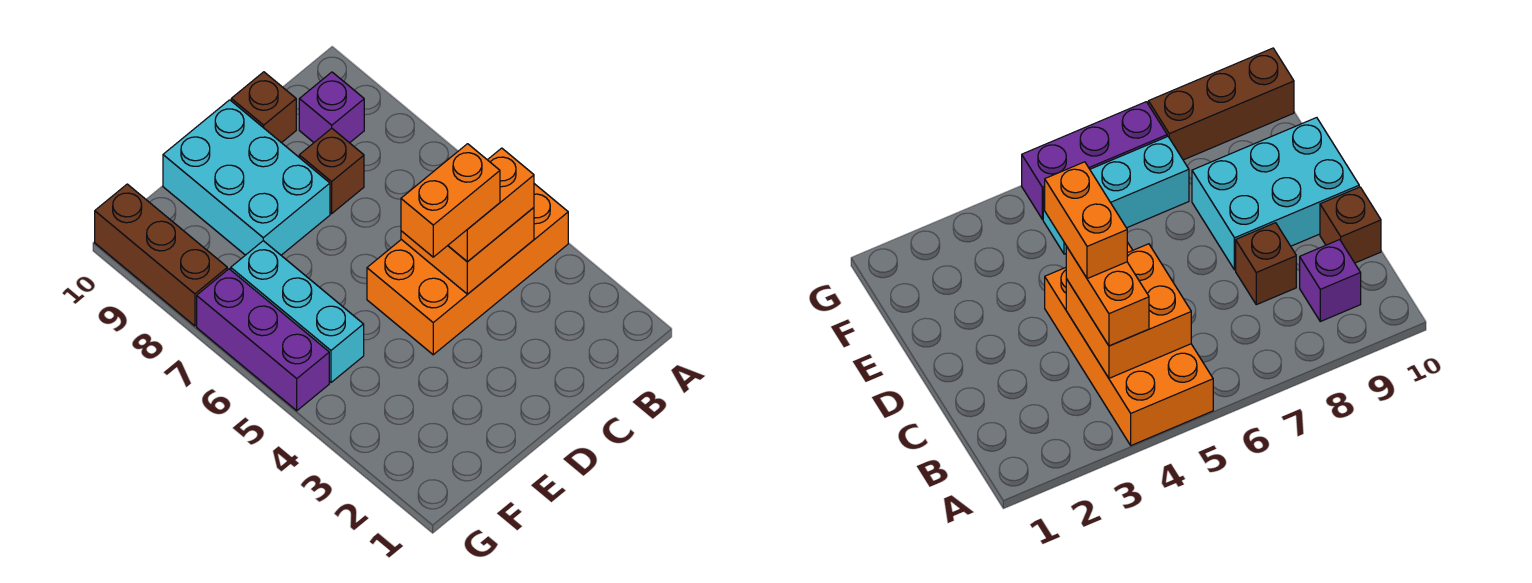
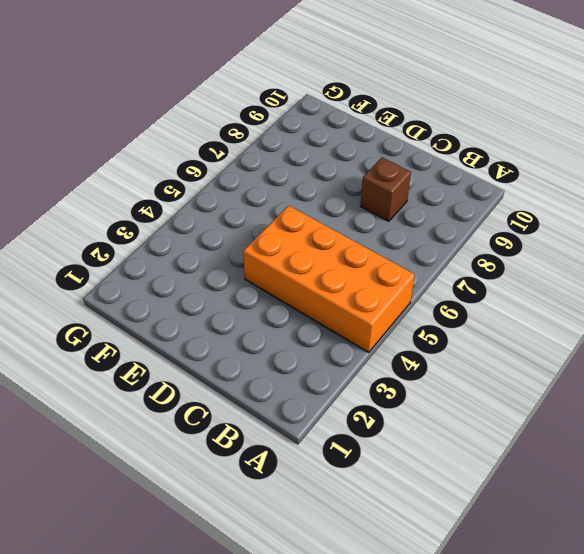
none -> purple 1x1 brick [299,72,364,143]
none -> brown 1x1 brick [231,72,296,143]

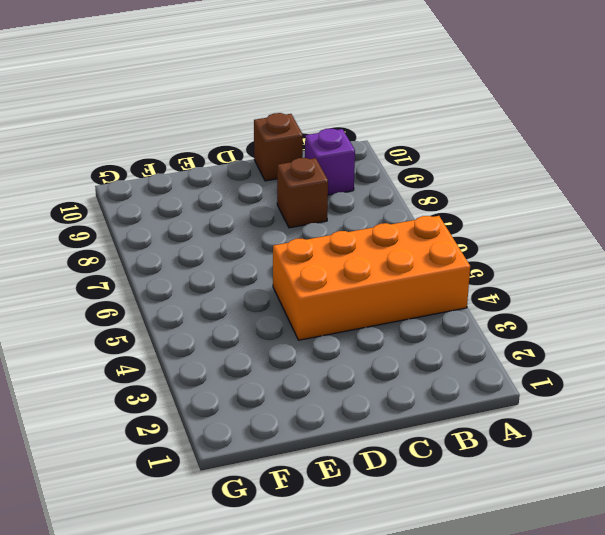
none -> cyan 2x3 brick [163,100,330,255]
none -> cyan 1x3 brick [231,241,364,382]

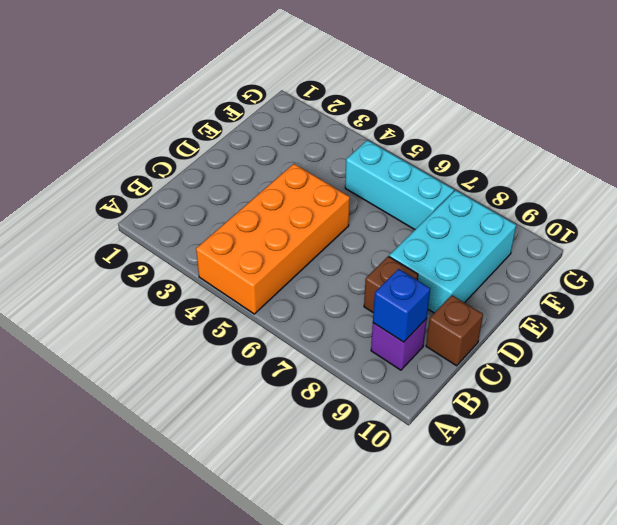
blue 1x1 brick [373,269,430,342] -> none
cyan 2x3 brick [389,190,516,313] -> cyan 2x3 brick turned to [163,100,330,255]
none -> purple 1x3 brick [197,269,329,411]
none -> brown 1x3 brick [95,184,227,326]

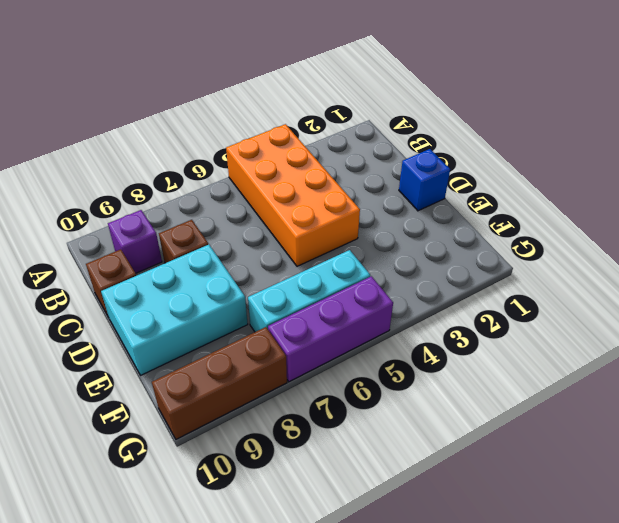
blue 1x1 brick [399,149,450,211] -> none
none -> orange 2x2 brick [401,208,534,294]
none -> orange 1x2 brick [448,148,534,262]

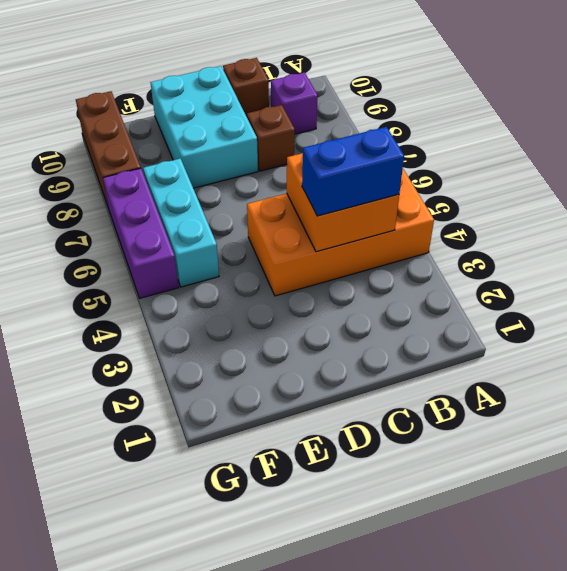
blue 1x2 brick [302,127,404,216] -> orange 1x2 brick [448,148,534,262]
none -> orange 1x2 brick [401,144,500,257]

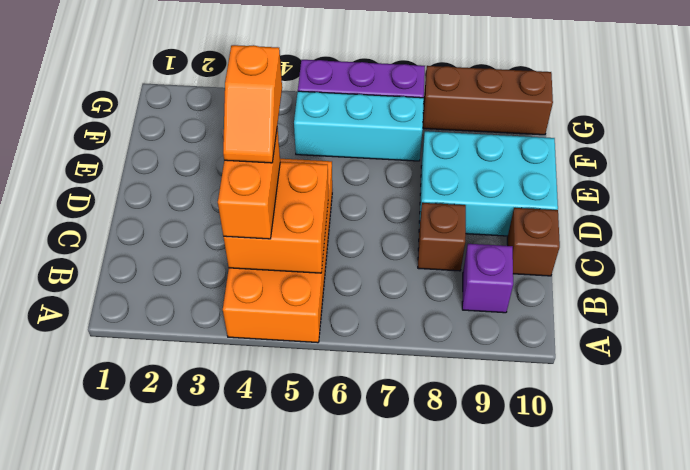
orange 1x2 slope [223,45,282,163] -> orange 1x2 brick [401,144,500,257]

